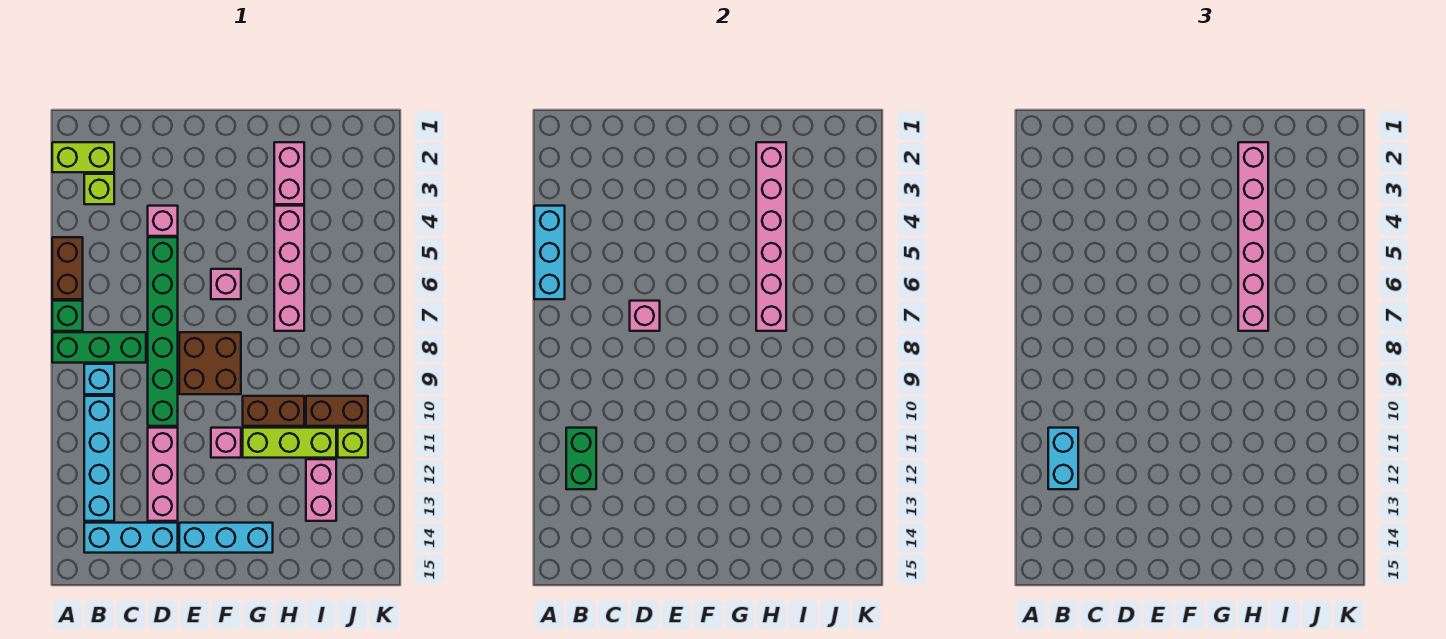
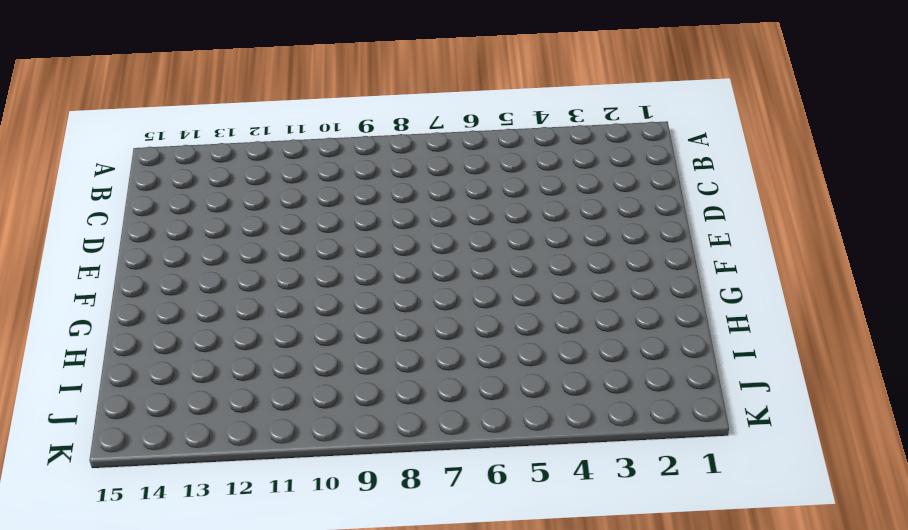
none -> lime 1x2 brick [52,142,114,172]
none -> brown 1x2 brick [52,237,83,299]
none -> green 1x1 brick [52,301,83,331]

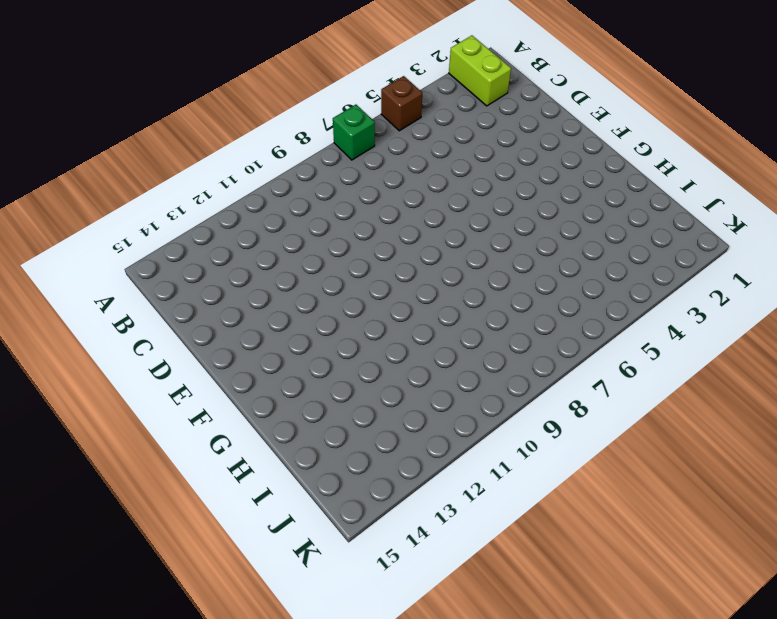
brown 1x1 brick [381,76,422,131] -> brown 1x2 brick [52,237,83,299]
none -> green 1x3 brick [52,332,146,363]
none -> lime 1x1 brick [84,174,114,204]
none -> cyan 1x1 brick [84,364,114,394]

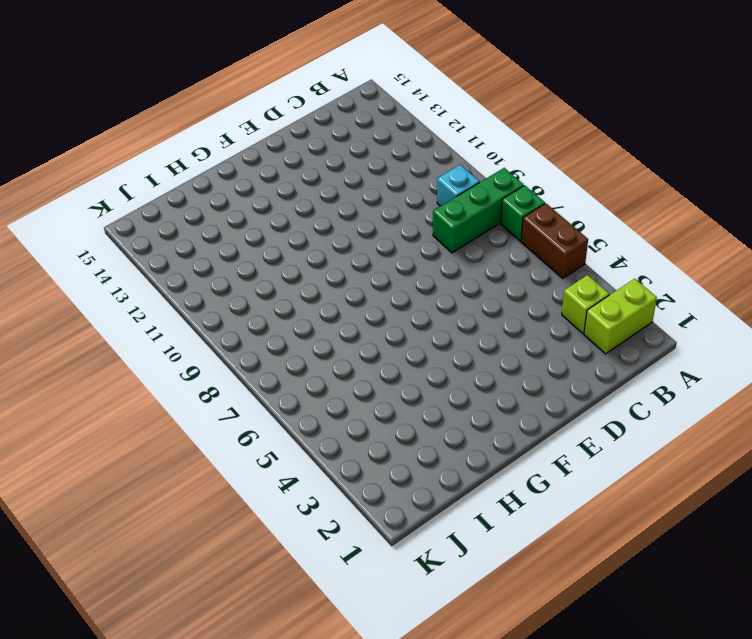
none -> cyan 1x4 brick [84,396,114,521]
none -> cyan 1x3 brick [84,523,178,553]
none -> pink 1x1 brick [148,206,178,236]

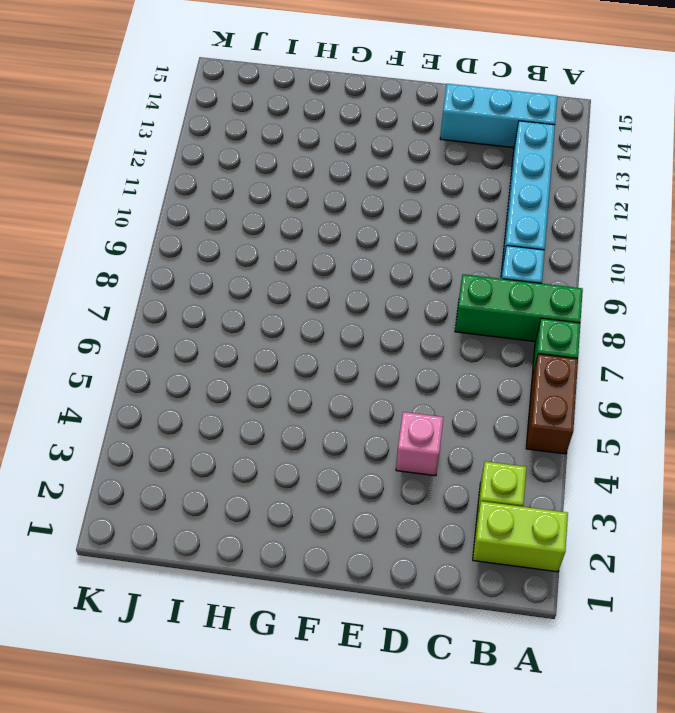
none -> green 1x6 brick [148,237,178,426]
none -> pink 1x3 brick [148,428,178,521]
none -> brown 2x2 brick [179,332,241,394]

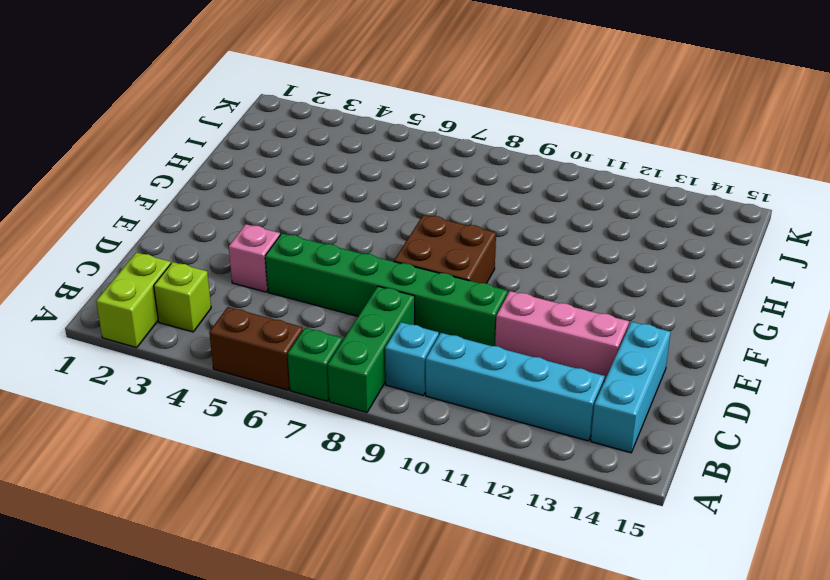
none -> cyan 1x3 brick [179,523,273,553]
none -> pink 1x1 brick [211,269,241,299]
none -> pink 1x1 brick [211,428,241,458]

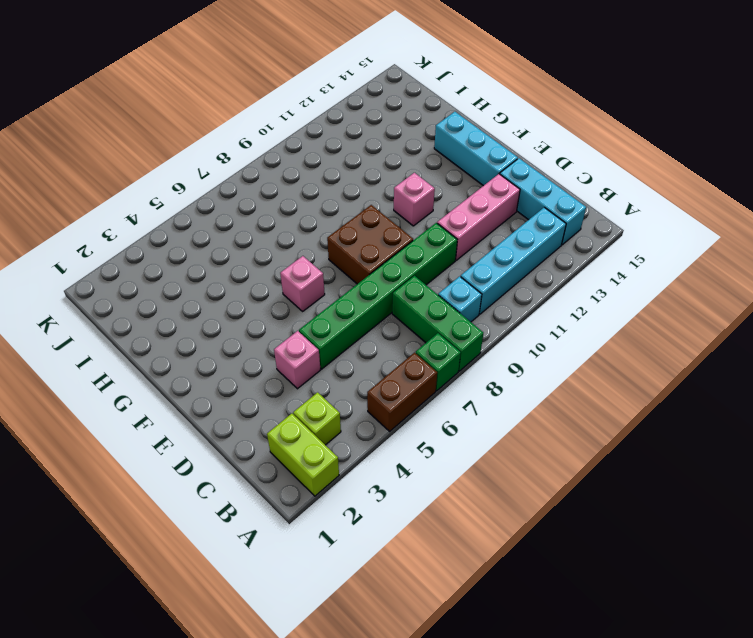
none -> brown 1x2 brick [243,396,304,426]
none -> lime 1x3 brick [243,428,336,458]
none -> pink 1x2 brick [274,142,304,204]

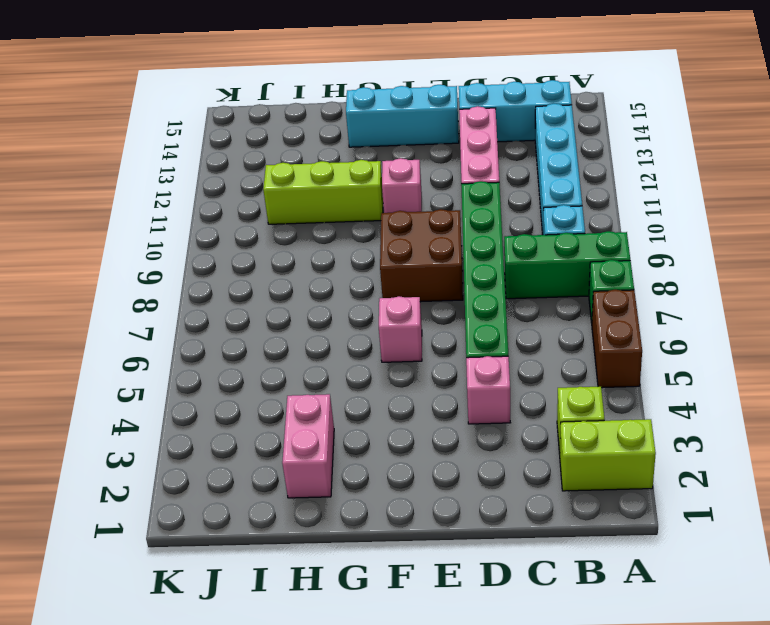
none -> brown 1x2 brick [243,396,304,426]
none -> pink 1x4 brick [274,206,304,331]
none -> brown 1x2 brick [306,396,368,426]

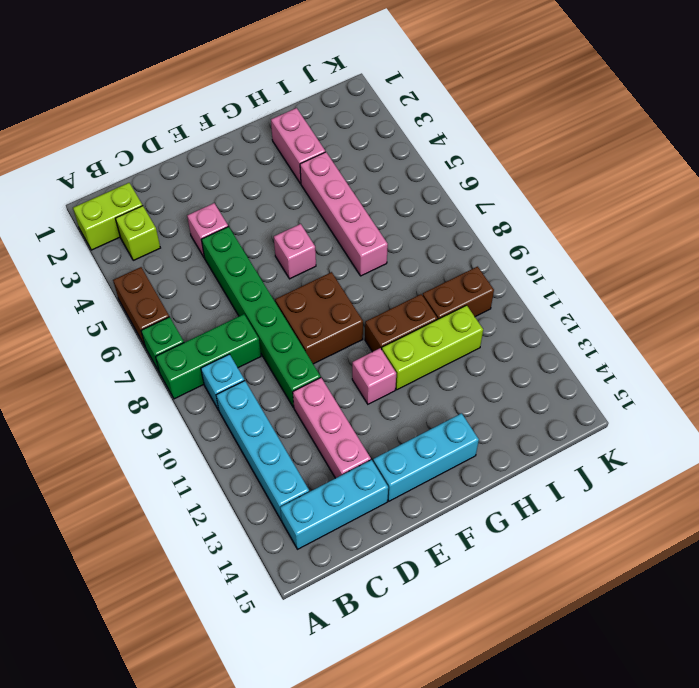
none -> pink 1x2 brick [306,459,336,521]
none -> lime 1x1 brick [338,428,368,458]
none -> cyan 1x3 brick [534,206,565,299]

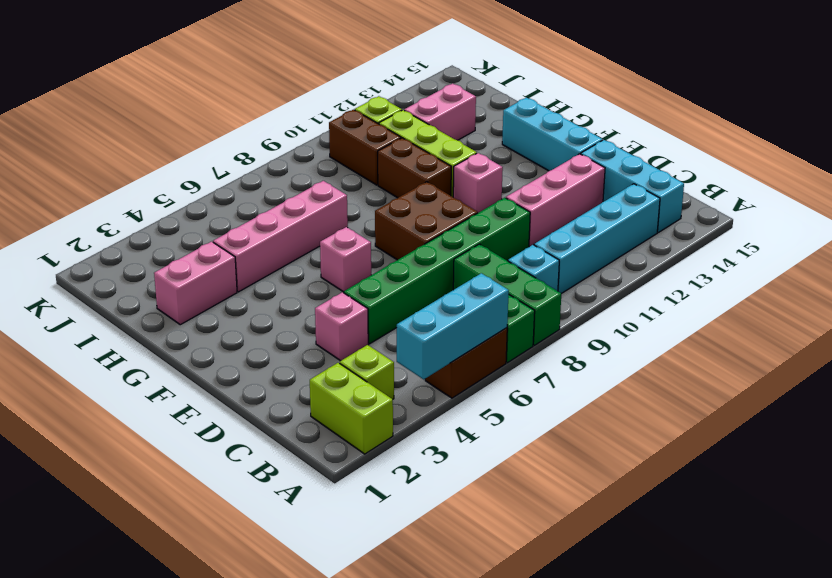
none -> green 1x2 brick [566,428,596,489]
none -> pink 1x1 brick [630,301,660,331]
none -> pink 1x6 brick [756,142,786,331]

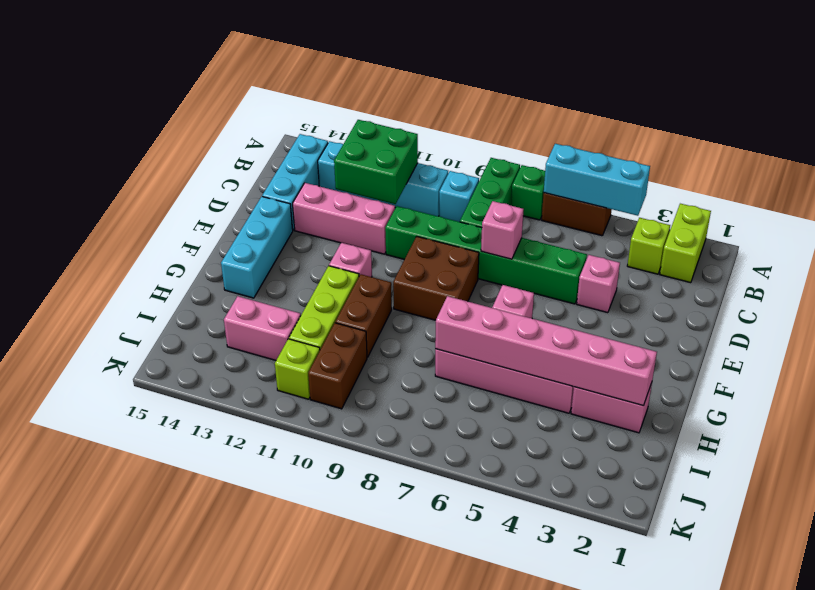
green 2x2 brick [334,120,418,204] -> green 1x2 brick [566,428,596,489]
none -> cyan 1x2 brick [1048,428,1078,489]
none -> pink 1x6 brick [1238,142,1268,331]

